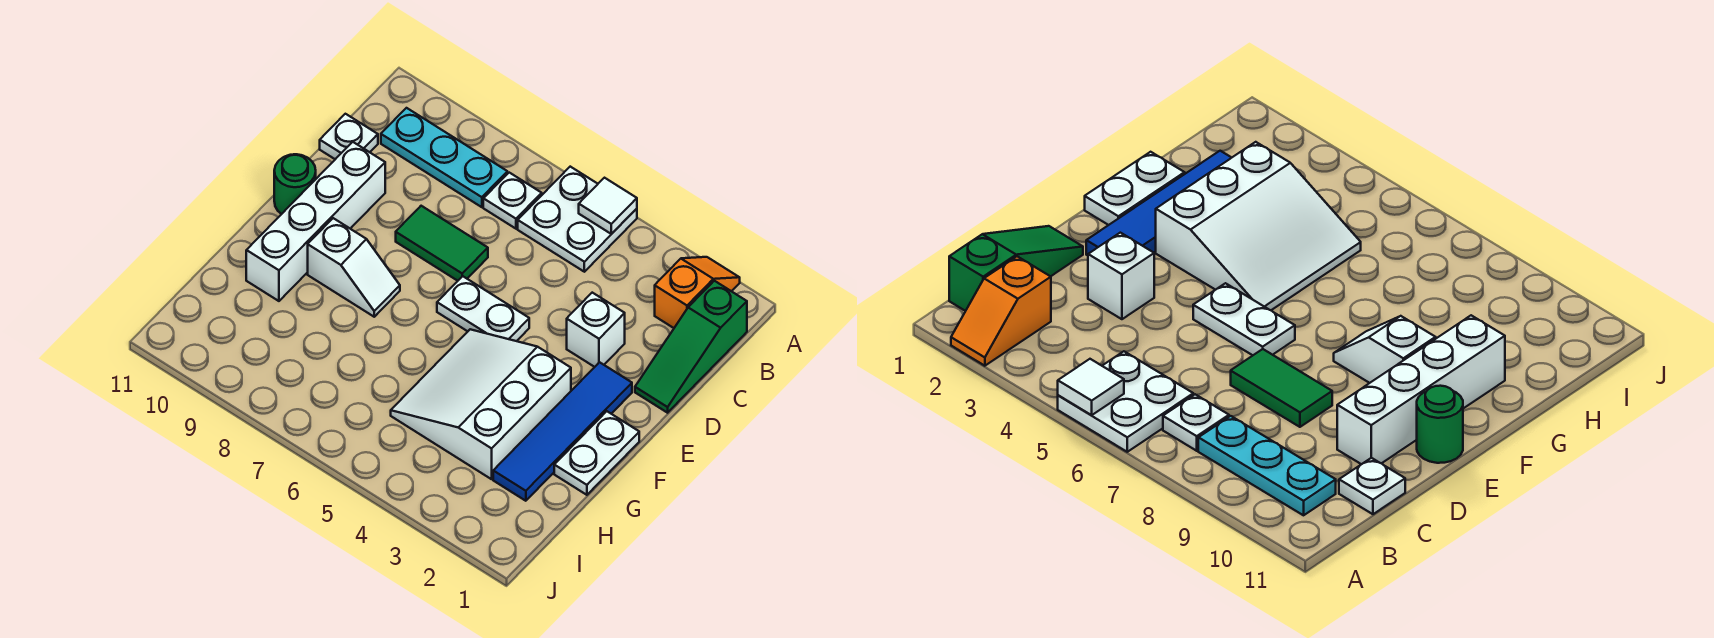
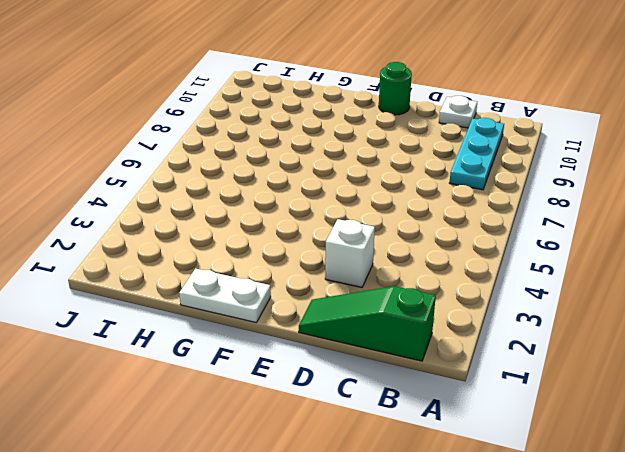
none -> orange 1x2 slope [655,257,740,328]
none -> white 2x2 plate [518,167,637,272]
none -> white 1x1 plate [483,173,542,229]

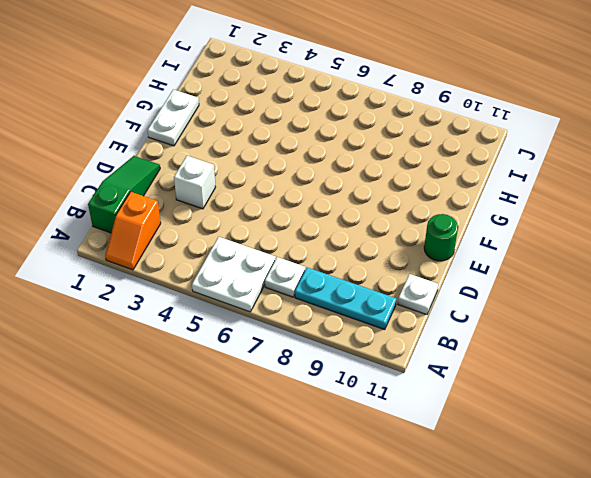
none -> green 1x2 tile [396,206,488,281]
none -> white 1x4 brick [246,142,385,301]
none -> blue 1x4 tile [493,362,632,501]

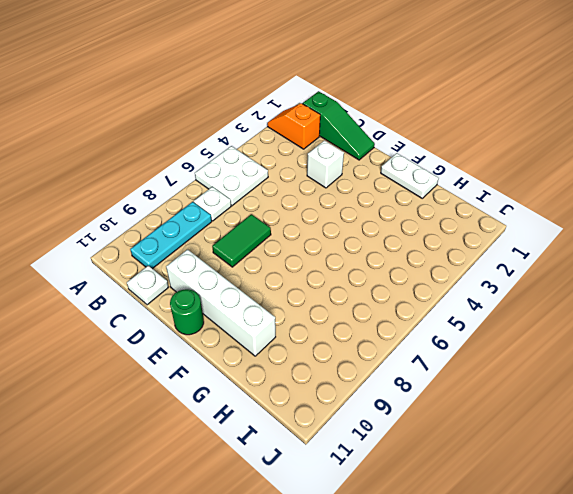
none -> blue 1x4 tile [493,362,632,501]
none -> white 1x2 plate [437,276,529,341]
none -> white 3x3 slope [391,329,571,479]

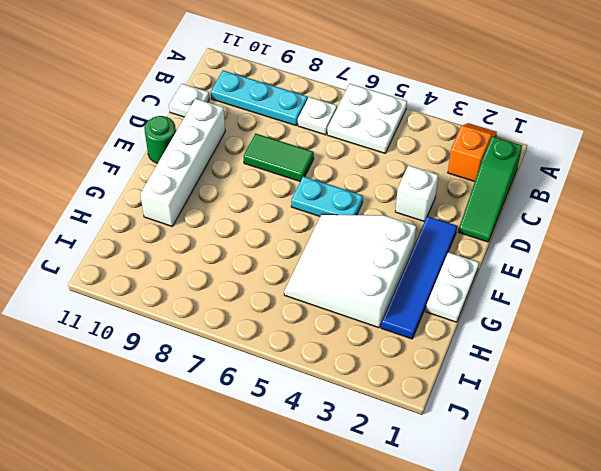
cyan 1x2 plate [291,176,363,216] -> white 1x2 plate [437,276,529,341]
none -> white 1x2 slope [308,218,400,317]
none -> white 1x1 tile [579,178,637,234]

